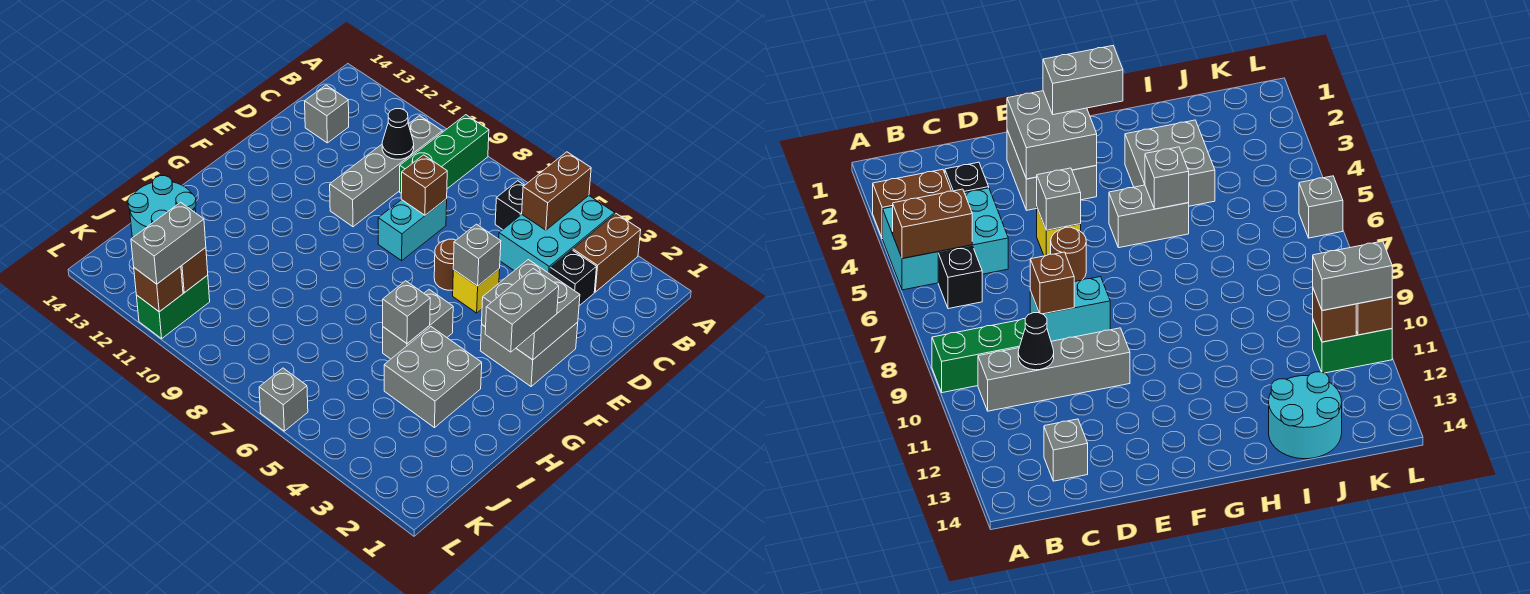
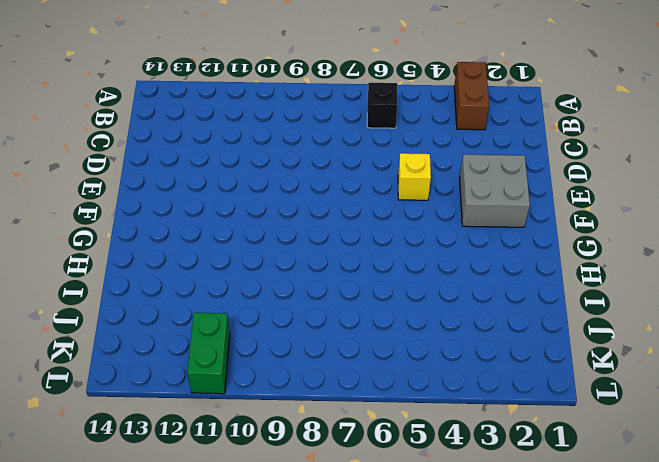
none -> cyan 2x3 brick [499,196,615,274]
none -> green 1x3 brick [400,115,489,193]
none -> grey 1x4 brick [330,116,442,227]

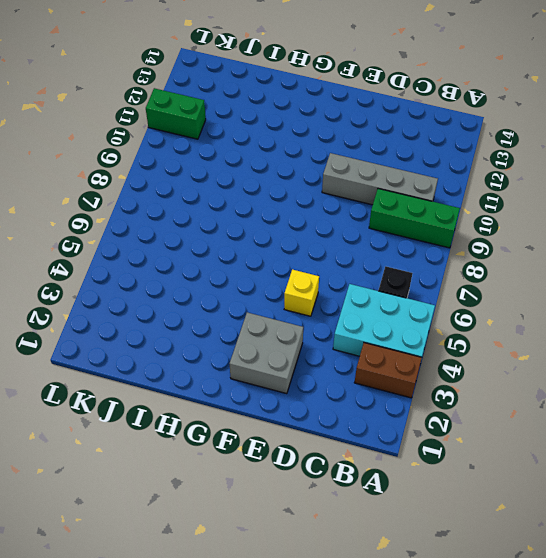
none -> black 1x1 brick [550,250,596,306]
none -> grey 1x1 brick [305,85,349,143]
none -> cyan 1x2 brick [378,199,447,261]

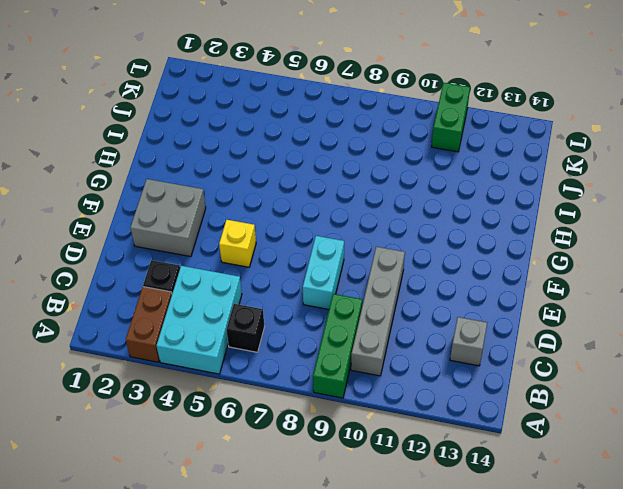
none -> brown 1x1 round brick [434,239,456,290]
none -> grey 1x2 brick [383,290,453,359]
none -> grey 2x2 brick [384,327,482,428]

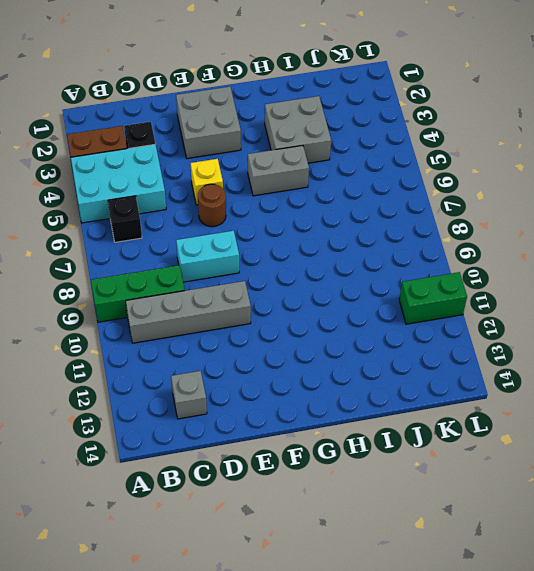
none -> cyan 2x2 round brick [128,176,196,237]
none -> grey 1x1 brick [259,368,308,431]
none -> brown 1x2 brick [522,152,591,230]

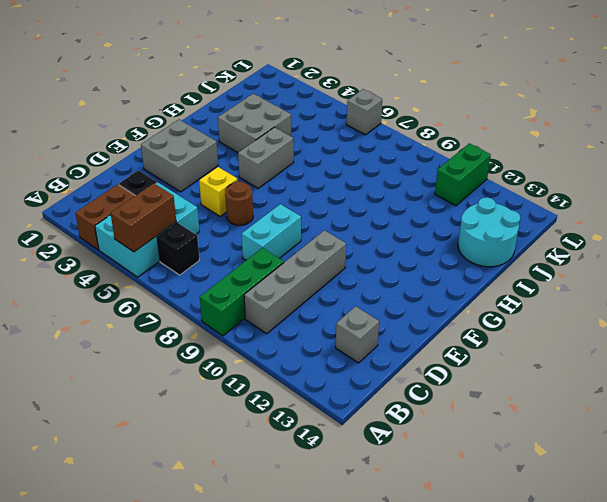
none -> black 1x1 cone [382,109,414,159]
none -> brown 1x1 brick [401,155,447,215]
none -> grey 2x2 brick [482,260,580,360]

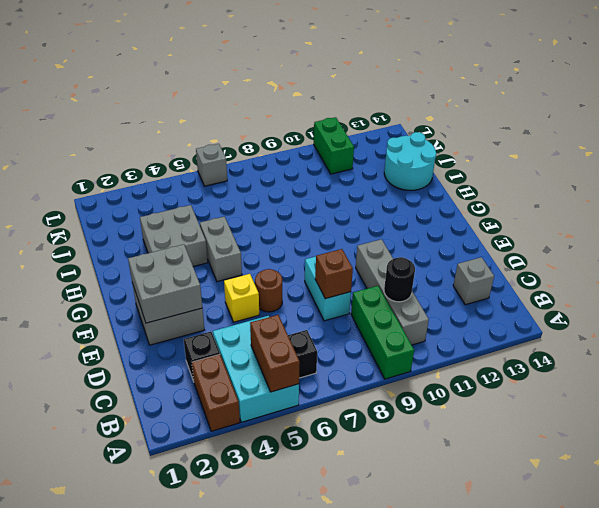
black 1x1 round brick [384,257,415,302] -> black 1x1 cone [382,109,414,159]
none -> grey 1x1 brick [453,224,501,286]
none -> grey 1x1 brick [383,281,430,343]
none -> brown 1x1 brick [181,248,208,293]

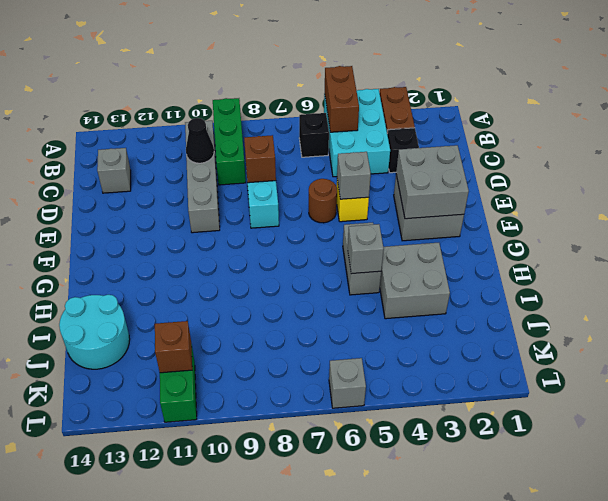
none -> brown 1x1 brick [134,266,183,312]
none -> grey 1x2 brick [485,269,559,352]
none -> grey 1x2 brick [131,202,206,284]

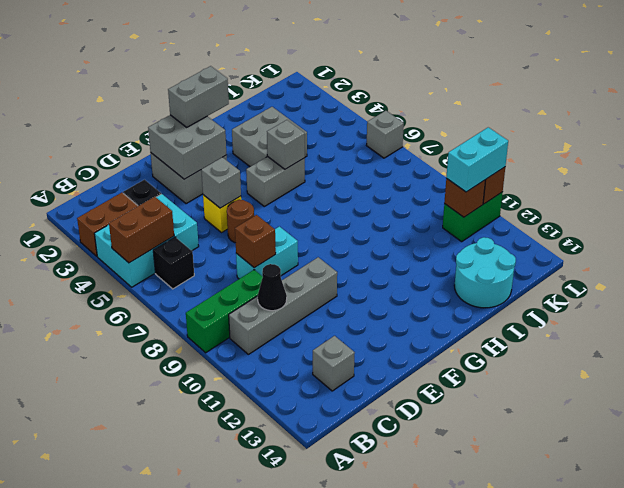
cyan 1x2 brick [446,127,508,192] -> grey 1x2 brick [131,202,206,284]

